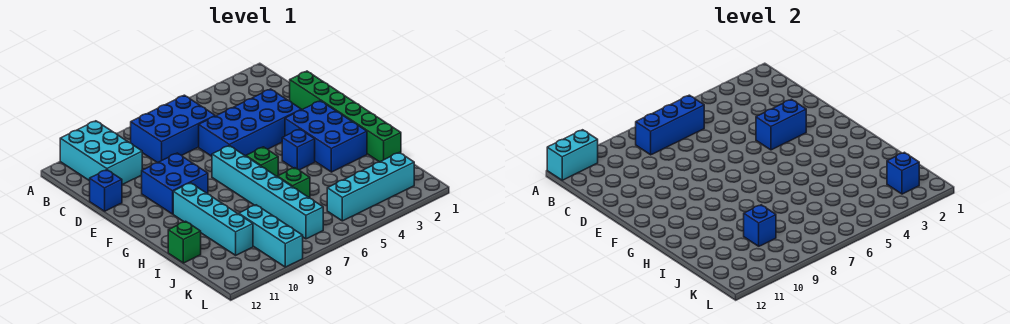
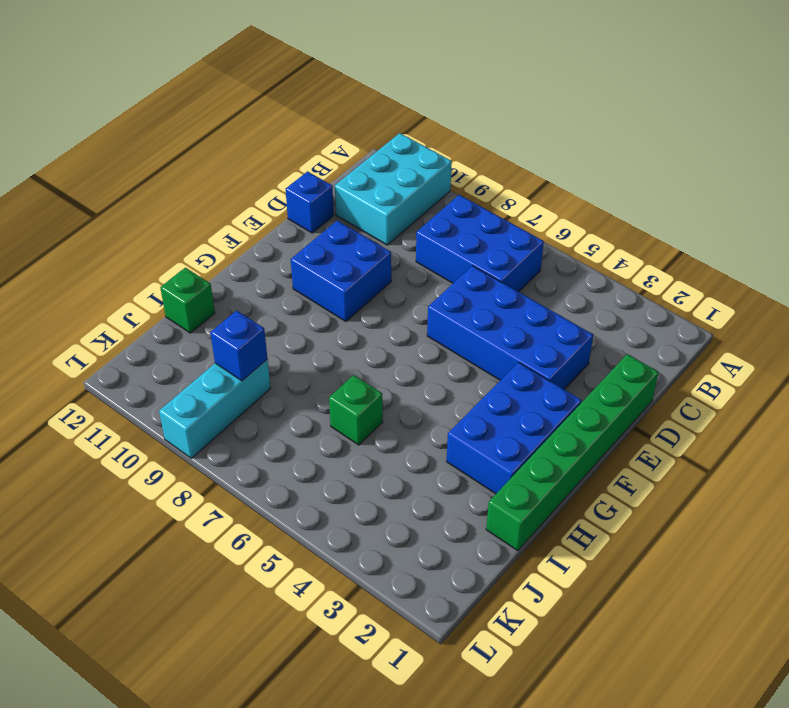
none -> cyan 1x6 brick [212,146,323,239]
none -> blue 1x1 brick [282,129,315,170]
none -> green 1x1 brick [246,147,278,177]

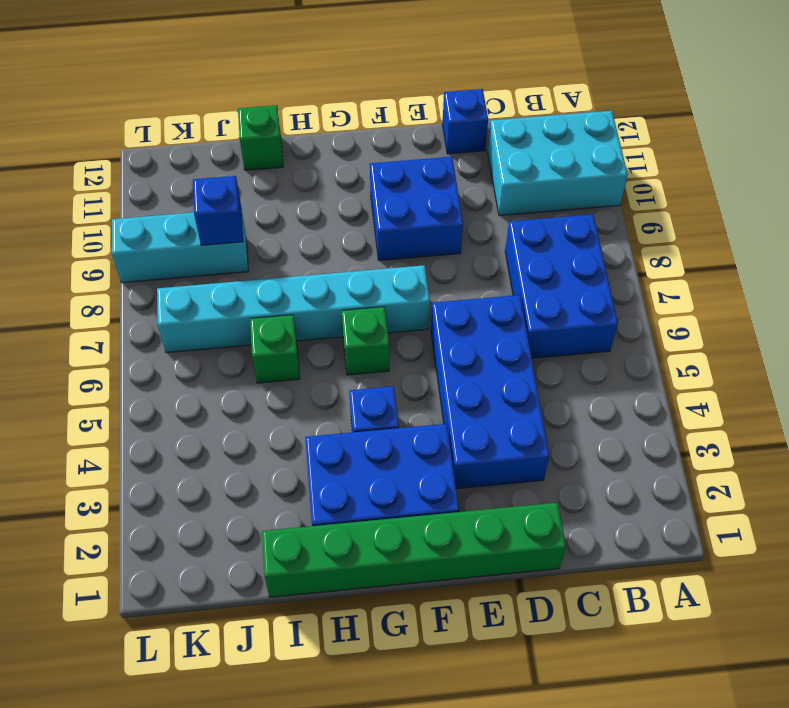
none -> cyan 1x4 brick [173,183,253,255]
none -> cyan 1x4 brick [327,152,414,221]
none -> cyan 1x2 brick [547,130,598,180]

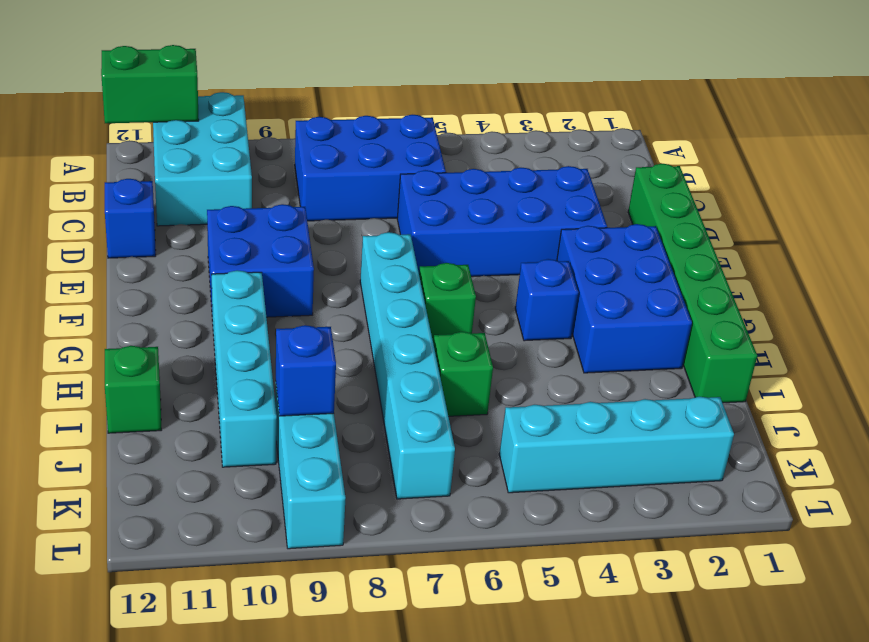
green 1x2 brick [101,45,199,123] -> cyan 1x2 brick [547,130,598,180]
none -> blue 1x3 brick [636,95,704,155]
none -> blue 1x2 brick [756,99,806,150]
none -> blue 1x1 brick [887,152,919,194]

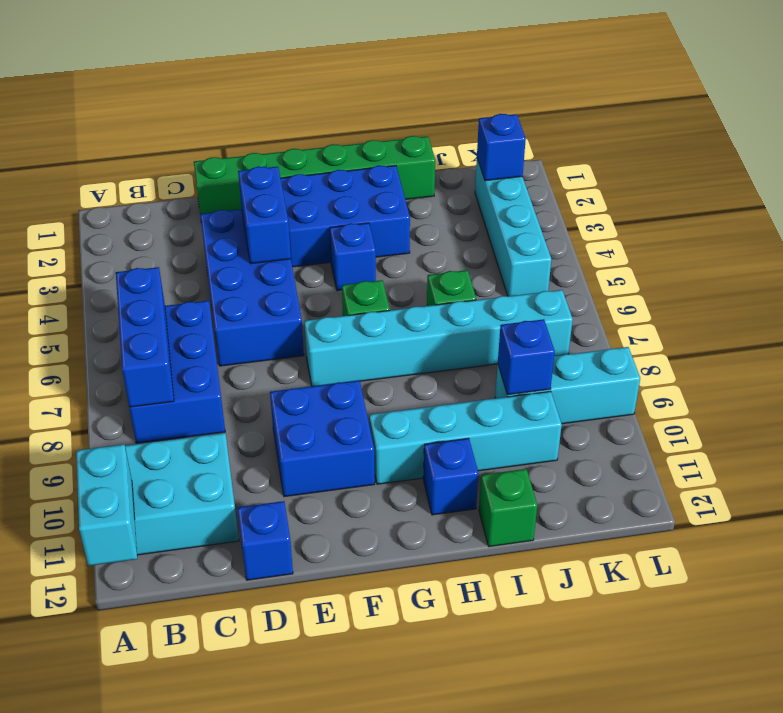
blue 1x1 brick [423,438,478,515] -> none

